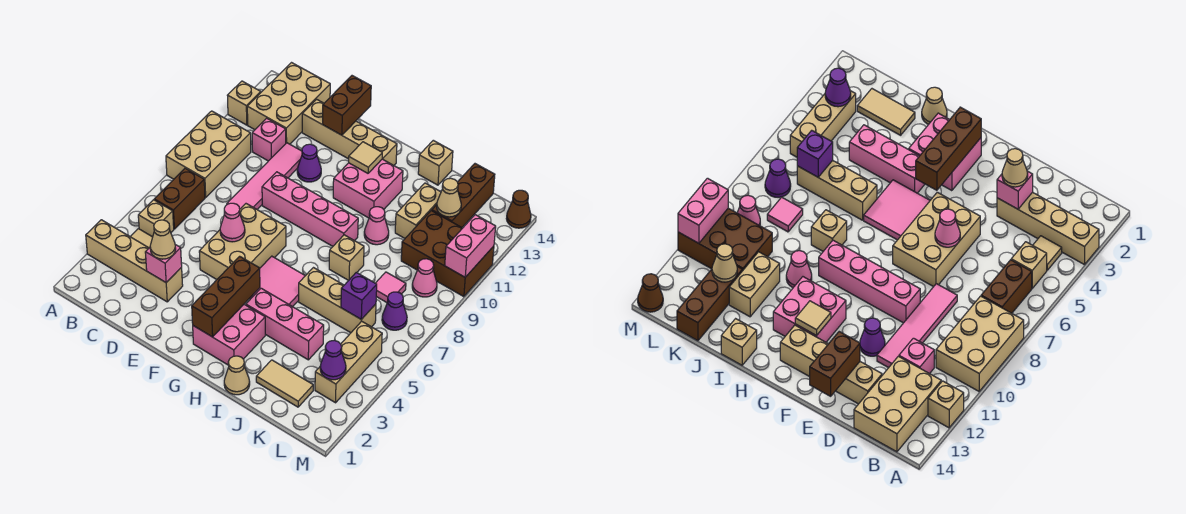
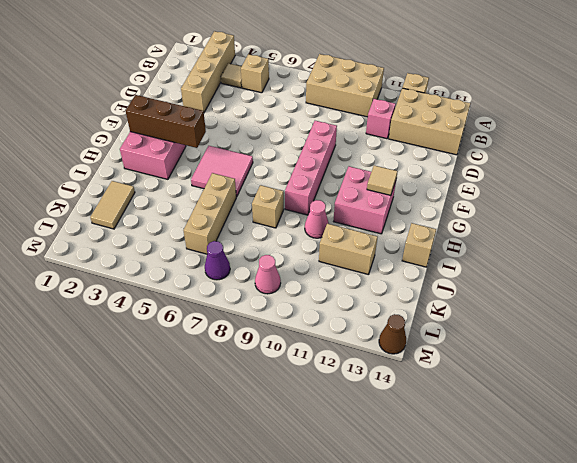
none -> brown 1x2 brick [154,168,205,229]
none -> pink 1x4 tile [227,143,302,209]
none -> tan 1x4 brick [302,99,397,165]
none -> tan 2x3 brick [199,204,286,279]

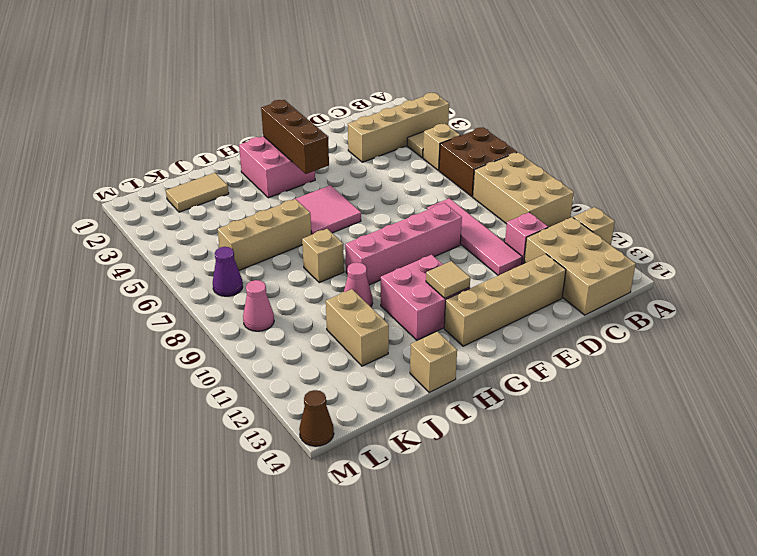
brown 2x2 brick [439,127,517,197] -> brown 1x2 brick [154,168,205,229]
none -> tan 2x3 brick [199,204,286,279]
none -> purple 1x1 cone [297,144,321,182]
none -> pink 1x3 brick [246,288,324,360]
none -> tan 1x1 cone [224,356,250,395]

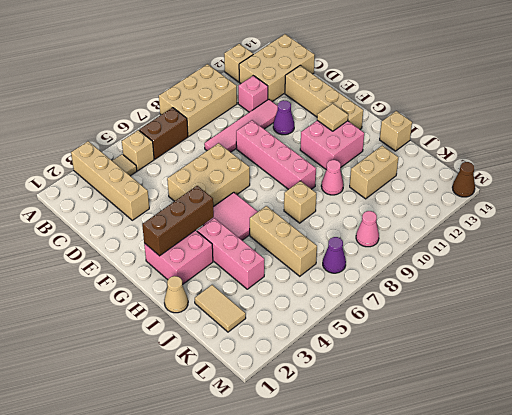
none -> pink 1x1 tile [376,272,406,303]
none -> brown 2x3 brick [401,210,494,297]
none -> brown 1x3 brick [432,164,495,227]
none -> tan 1x3 brick [315,321,382,403]

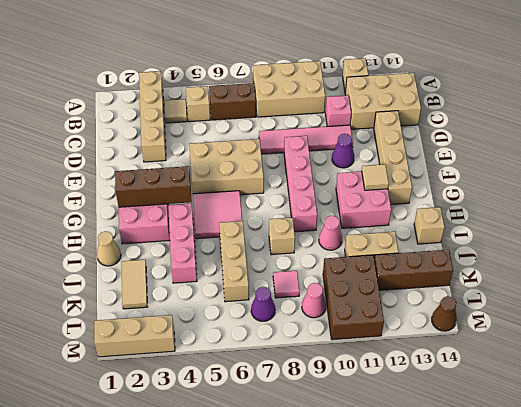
tan 1x3 brick [94,315,175,357] -> tan 1x3 brick moved to [315,321,382,403]
none -> pink 1x1 brick [145,245,182,282]
none -> pink 1x1 cone [220,203,245,242]
none -> brown 1x2 brick [323,76,371,135]
none -> purple 1x1 brick [341,272,377,319]

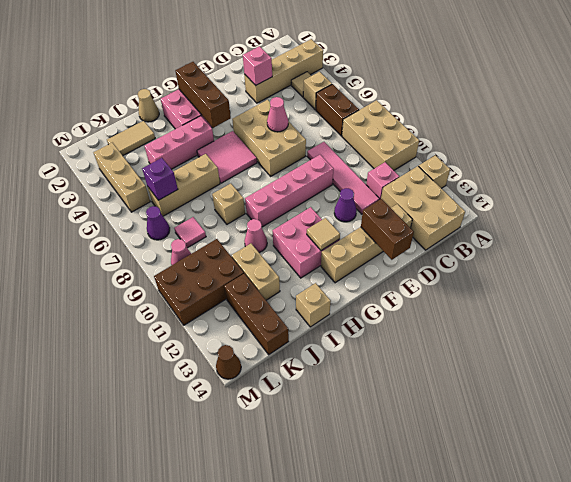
none -> tan 1x1 cone [437,178,461,217]
none -> purple 1x1 cone [320,340,346,380]
none -> pink 1x2 brick [445,215,496,277]
none -> tan 1x1 cone [150,220,176,259]

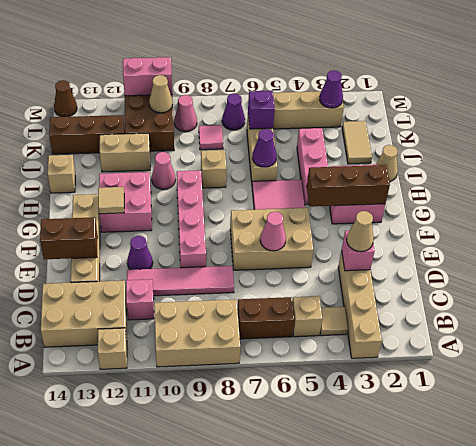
purple 1x1 cone [252,129,277,167] -> none
tan 1x1 cone [149,75,173,113] -> tan 1x1 cone moved to [437,178,461,217]

